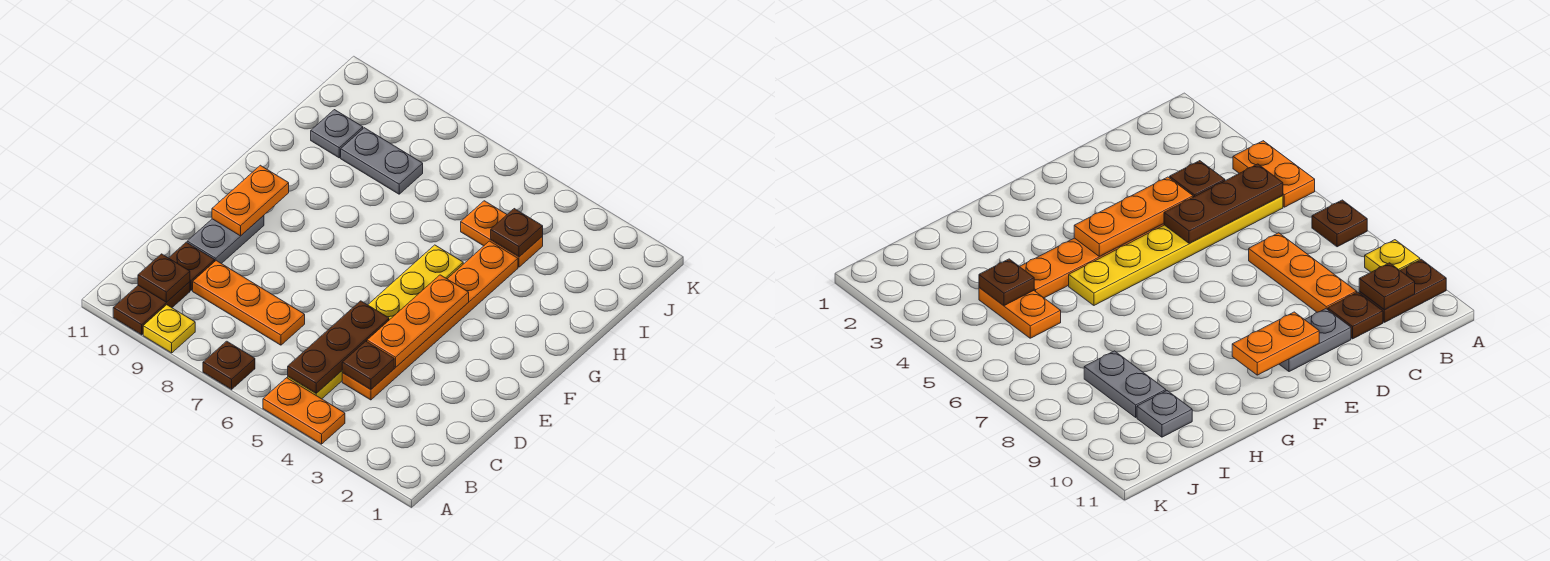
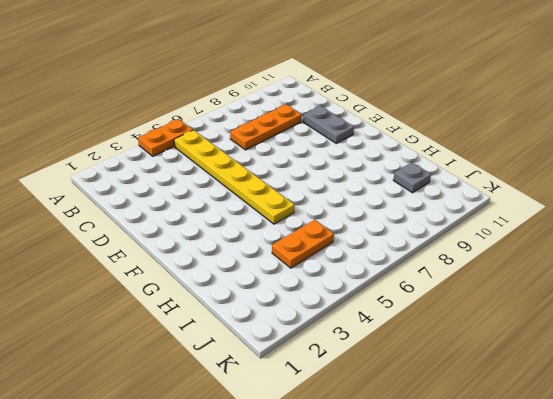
none -> brown 1x1 plate [203,341,255,389]
none -> yellow 1x1 plate [143,305,195,353]
none -> brown 1x2 plate [113,282,190,335]

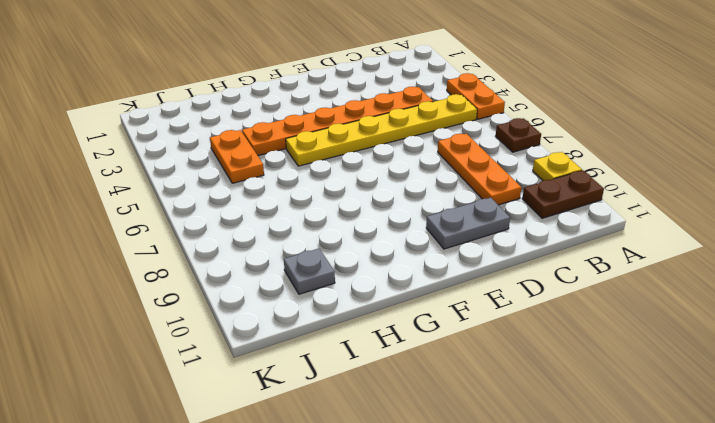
none -> brown 1x1 plate [169,242,215,290]
none -> grey 1x2 plate [341,128,423,194]
none -> brown 1x3 plate [288,301,389,393]

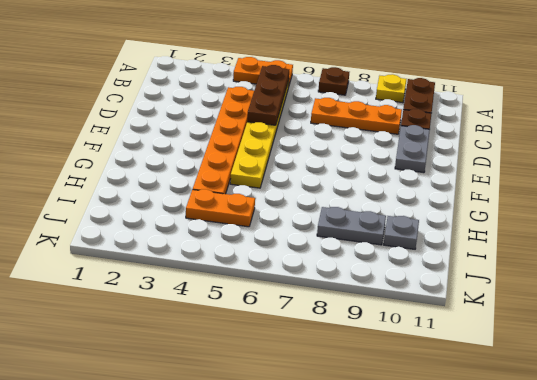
none -> brown 1x1 plate [138,254,190,302]
none -> brown 1x1 plate [342,341,394,390]
none -> orange 1x3 plate [367,275,469,367]

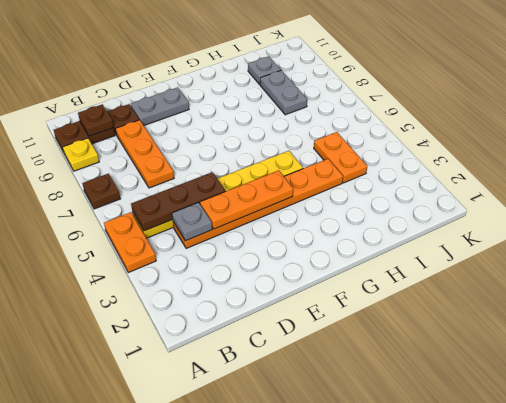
grey 1x1 plate [172,202,212,241] -> brown 1x1 plate [342,341,394,390]
none -> orange 1x2 plate [212,165,289,236]
none -> brown 1x1 plate [491,209,543,257]

